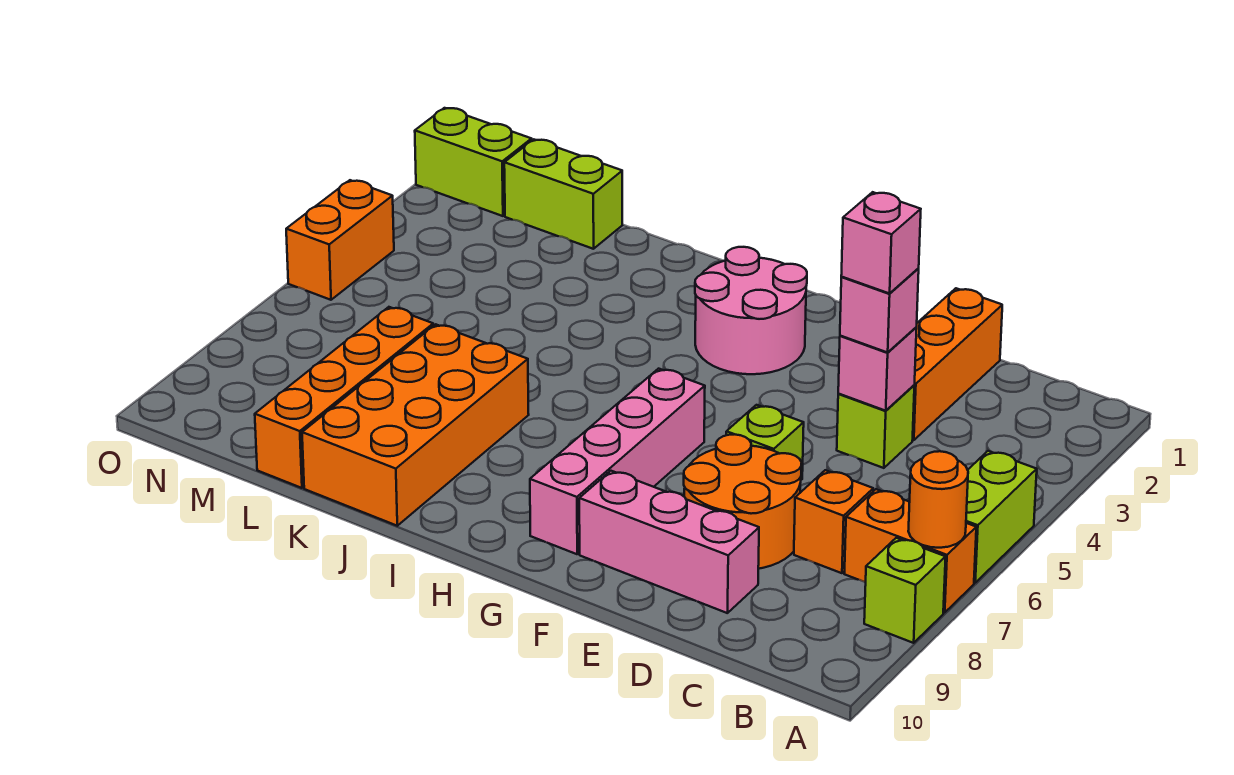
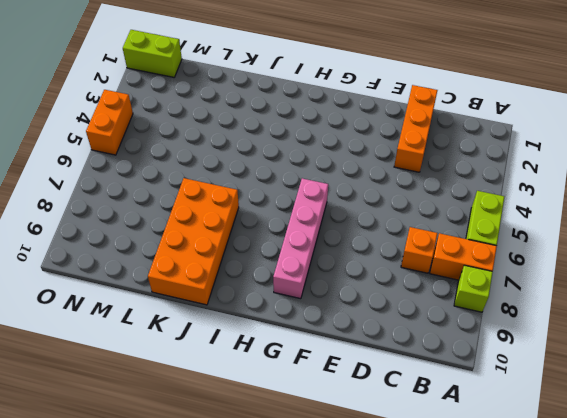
none -> lime 1x1 brick [837,385,914,468]
none -> orange 2x2 round brick [684,434,802,569]
none -> pink 1x3 brick [579,471,759,613]

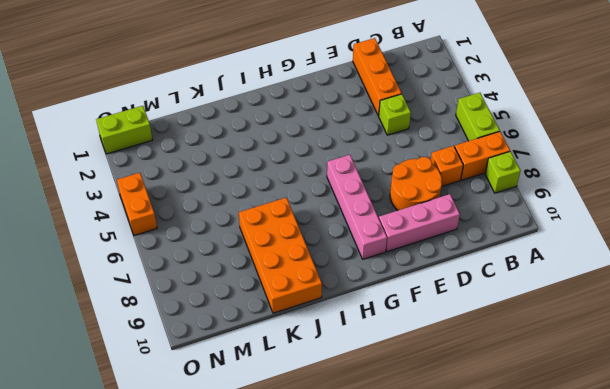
none -> lime 1x1 brick [726,405,804,480]
none -> pink 2x2 round brick [695,247,807,374]
none -> lime 1x2 brick [504,139,622,249]

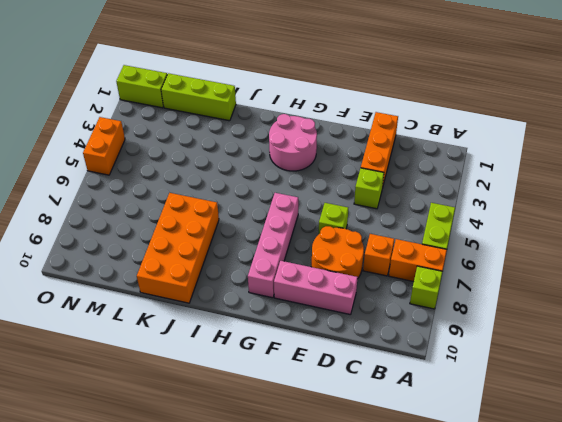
lime 1x3 brick [161,73,236,121] -> lime 1x2 brick [504,139,622,249]
none -> orange 1x4 brick [255,307,433,488]
none -> orange 1x1 round brick [908,451,968,548]
none -> pink 1x1 brick [838,328,917,411]

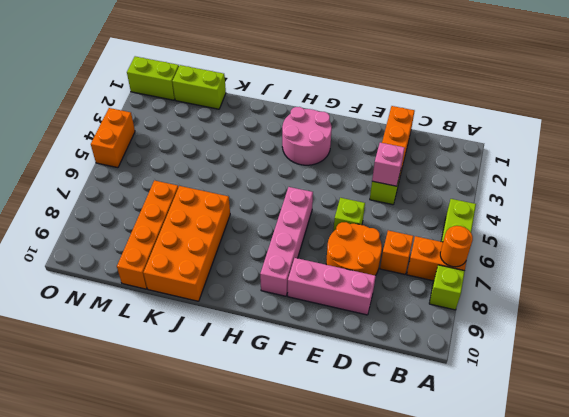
none -> pink 1x1 brick [840,269,919,352]
none -> pink 1x1 brick [841,192,921,293]

